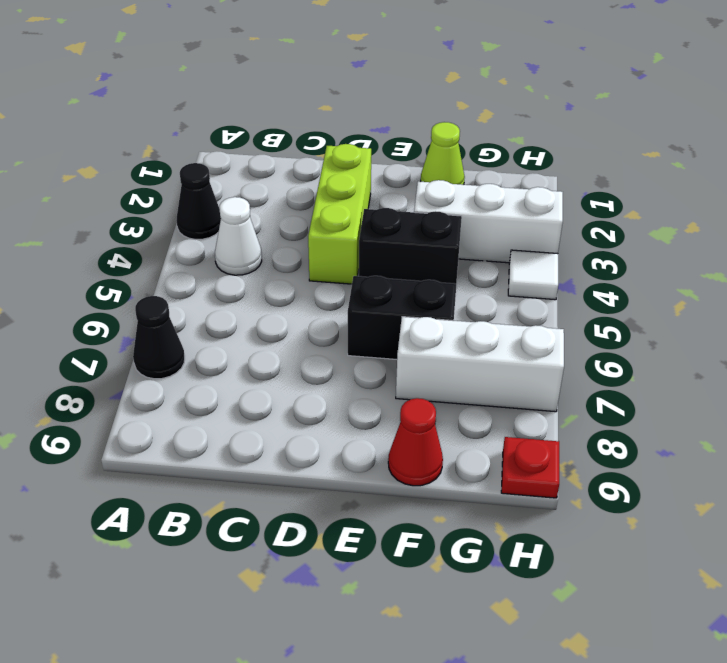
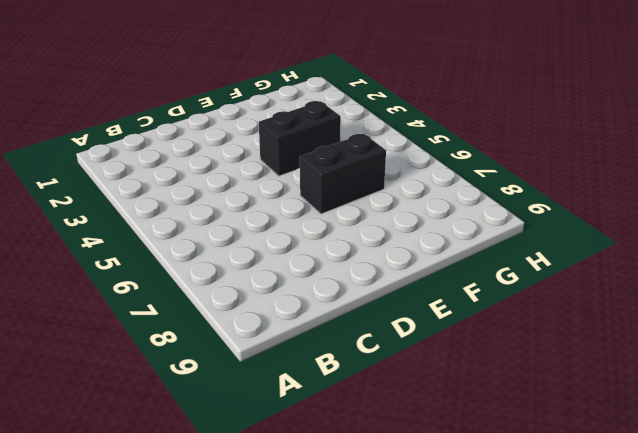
none -> black 1x1 cone [176,163,221,240]
none -> black 1x1 cone [133,296,185,379]
none -> white 1x1 cone [215,197,262,275]

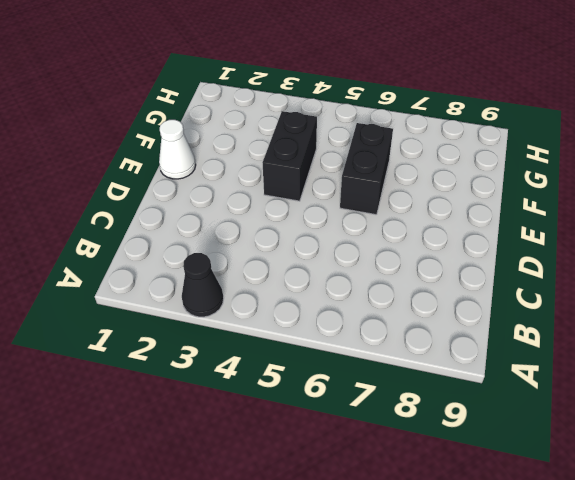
white 1x1 cone [159,120,196,179] -> white 1x1 cone moved to [215,197,262,275]
none -> black 1x1 cone [133,296,185,379]
none -> lime 1x3 brick [308,144,371,284]
none -> lime 1x1 cone [421,122,465,185]

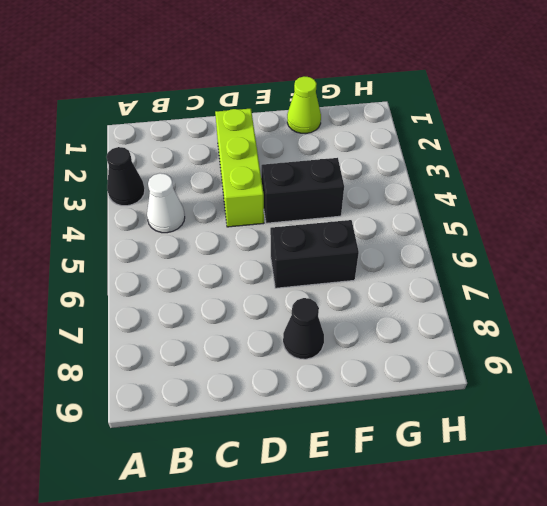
black 1x1 cone [283,298,324,359] -> black 1x1 cone moved to [133,296,185,379]
none -> white 1x3 brick [414,180,563,263]
none -> white 1x3 brick [396,317,564,412]
none -> red 1x1 cone [388,398,443,486]

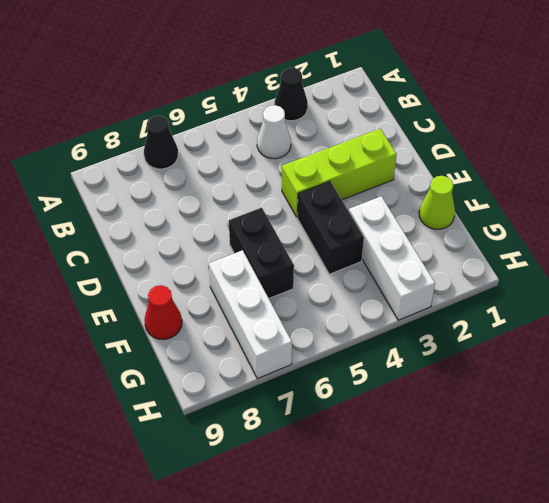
none -> white 1x1 tile [508,250,558,300]
none -> red 1x1 plate [501,437,559,498]

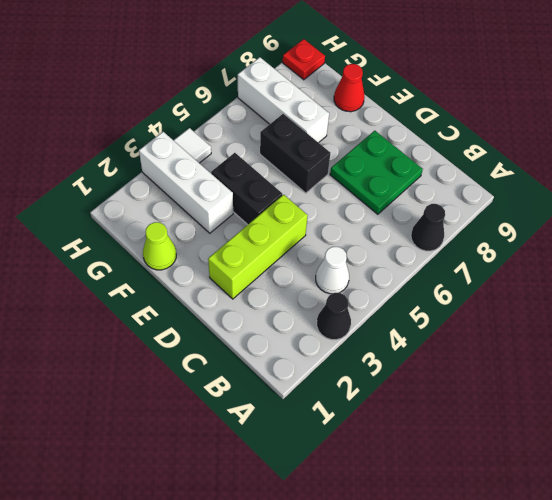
green 2x2 plate [330,131,423,214] -> none

